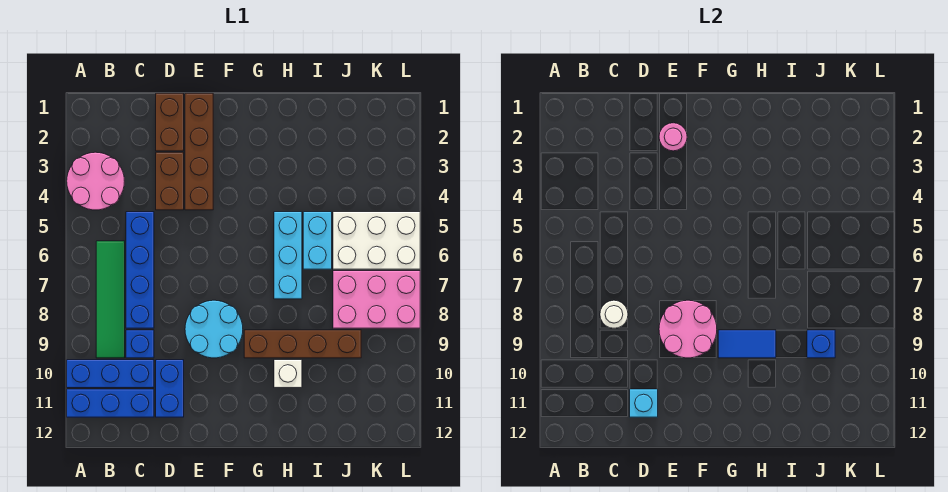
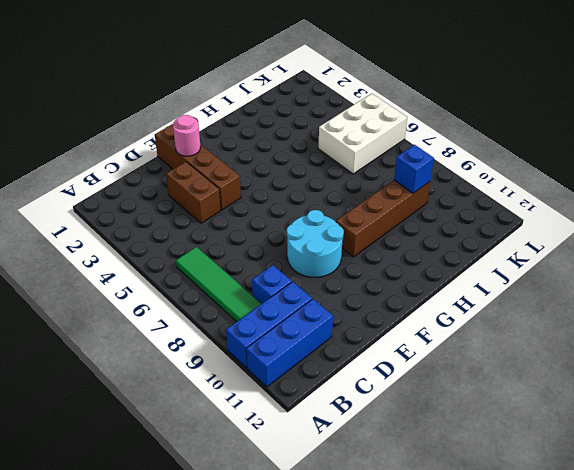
none -> pink 2x2 round brick [67,152,124,210]
none -> blue 1x4 brick [126,212,154,328]
none -> brown 1x2 brick [156,93,184,151]

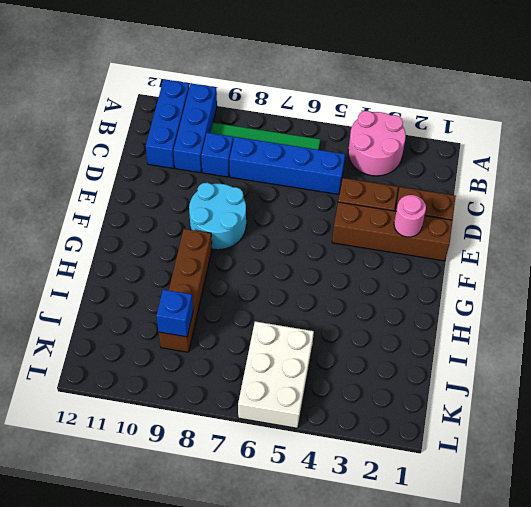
none -> blue 1x2 brick [156,360,184,417]
none -> cyan 1x3 brick [274,212,302,299]
none -> white 1x1 brick [274,360,302,388]

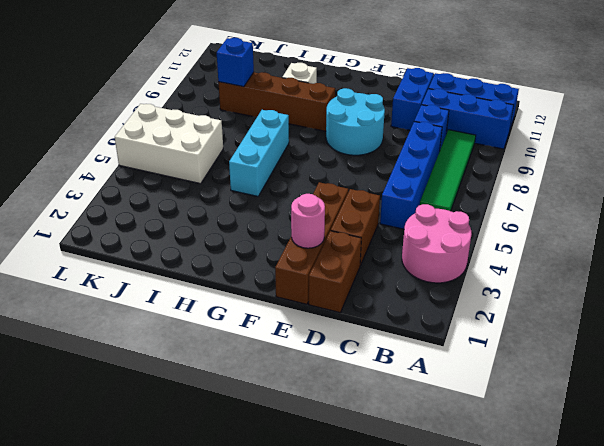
none -> cyan 1x2 brick [303,212,332,269]
none -> pink 2x3 brick [333,271,420,328]
none -> white 1x1 round brick [600,300,628,328]

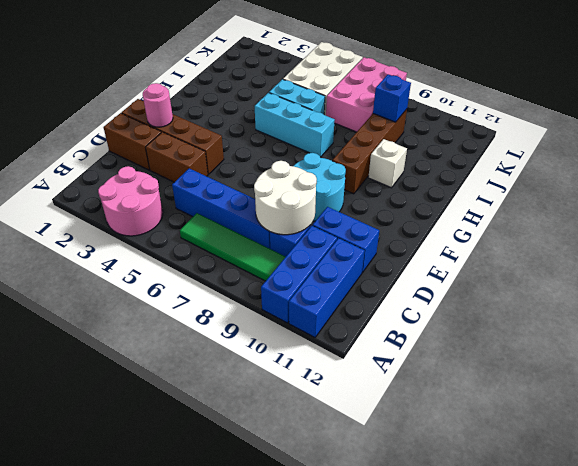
white 2x2 round brick [254,161,317,235] -> white 1x1 round brick [600,300,628,328]
none -> cyan 1x1 brick [630,389,658,417]
none -> pink 2x2 round brick [659,300,717,358]
none -> blue 1x2 tile [718,330,776,358]

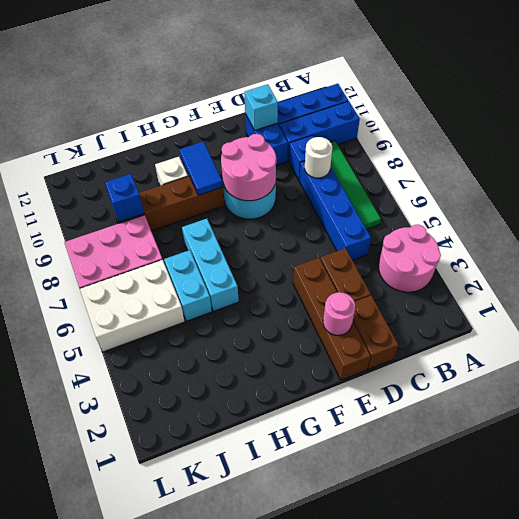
blue 1x2 tile [179,142,223,195] -> blue 1x2 tile turned to [718,330,776,358]

